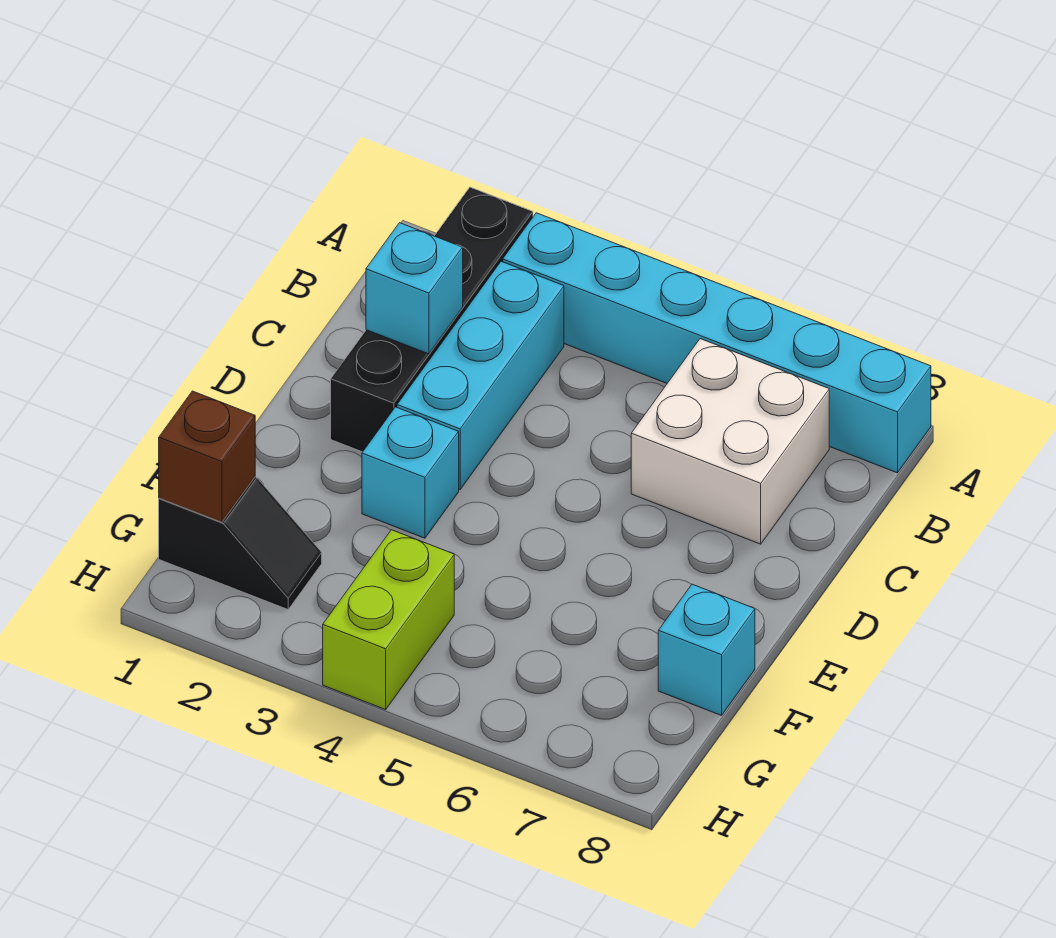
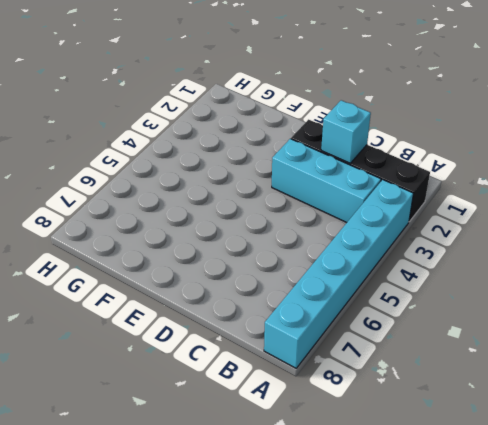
none -> white 2x2 brick [631,339,829,544]
none -> cyan 1x1 brick [362,407,459,538]

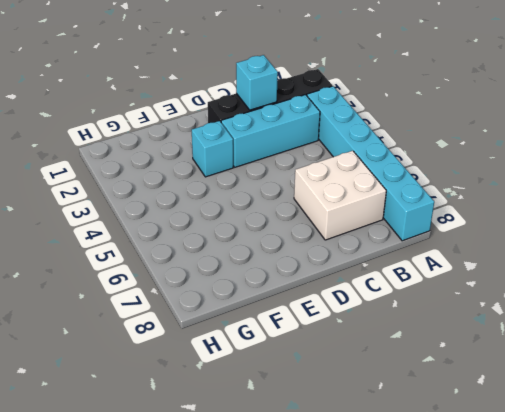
none -> cyan 1x1 brick [658,584,755,716]
none -> black 1x2 slope [159,477,322,609]

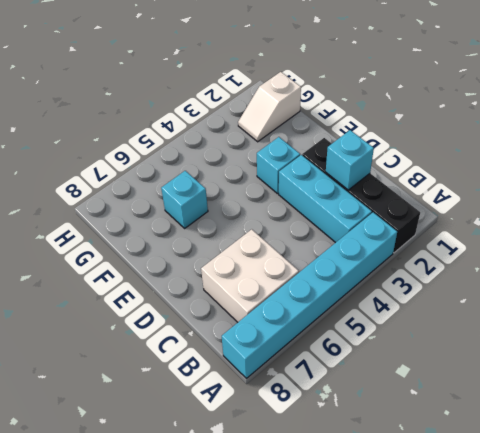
cyan 1x1 brick [161,171,208,228] -> cyan 1x1 brick moved to [658,584,755,716]
white 1x2 slope [238,72,301,142] -> black 1x2 slope [159,477,322,609]
none -> lime 1x2 brick [323,530,454,710]
none -> brown 1x1 brick [159,391,255,522]

